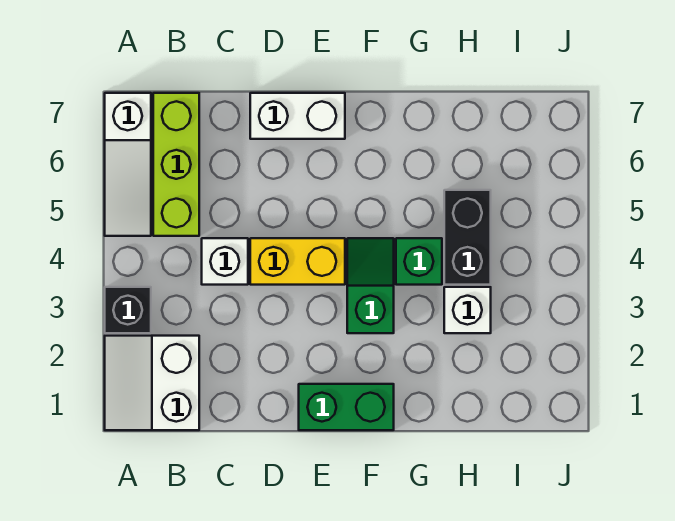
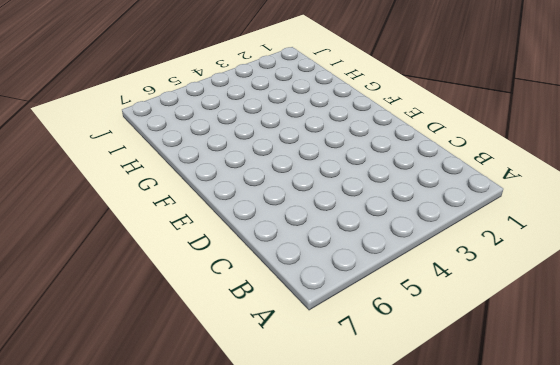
none -> white 2x2 slope [105,336,199,430]
none -> black 1x1 brick [105,287,151,333]
none -> white 1x3 slope [105,93,151,236]

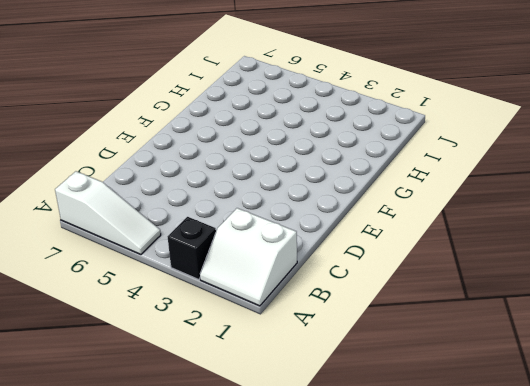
none -> lime 1x3 brick [153,93,199,236]
none -> white 1x1 brick [202,238,248,285]
none -> yellow 1x2 brick [250,238,345,285]

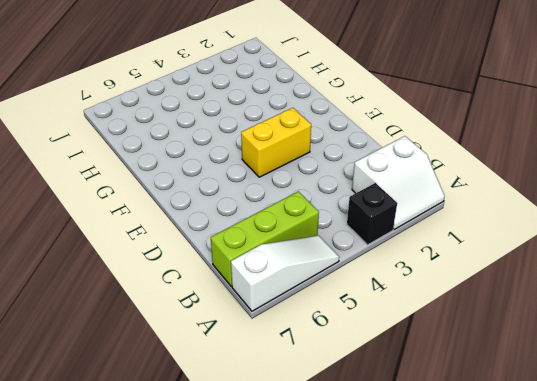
yellow 1x2 brick [241,108,311,177] -> yellow 1x2 brick turned to [250,238,345,285]
none -> white 1x1 brick [202,238,248,285]
none -> white 1x2 brick [250,93,345,139]
none -> green 1x2 brick [299,384,394,430]

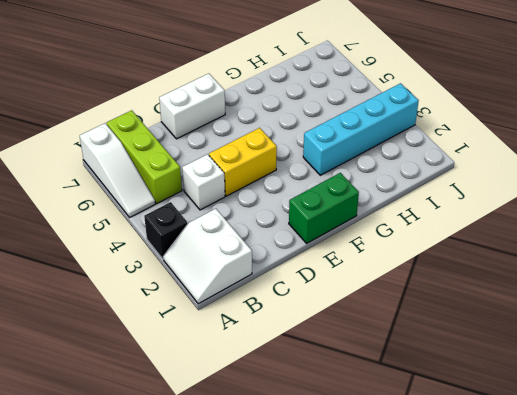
cyan 1x4 brick [303,83,419,175] -> white 1x1 brick [444,287,491,333]
none -> green 1x2 slope [347,238,394,333]
none -> green 1x1 brick [396,238,442,285]
none -> black 1x2 brick [444,190,491,285]

